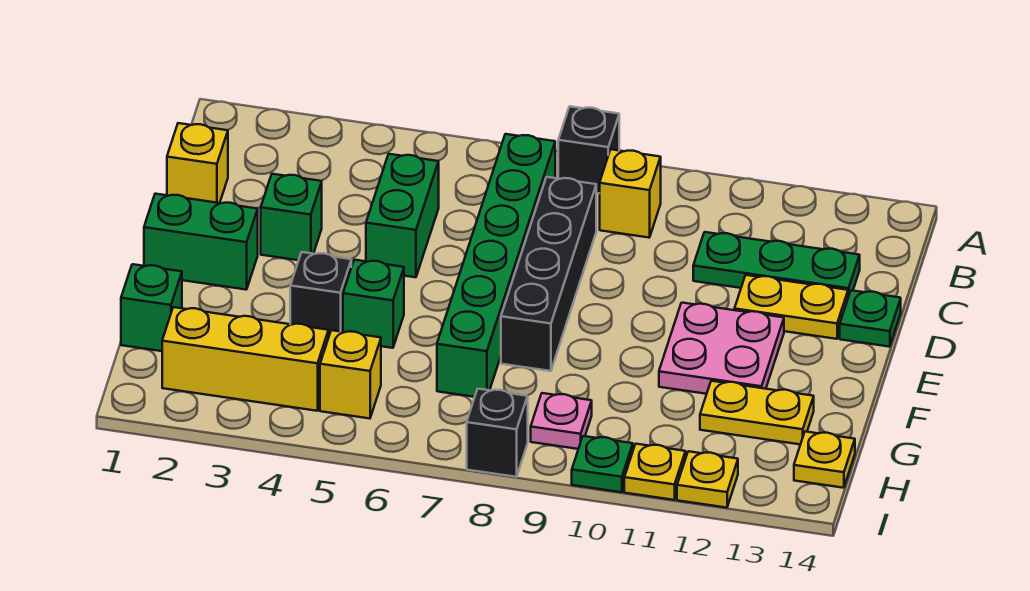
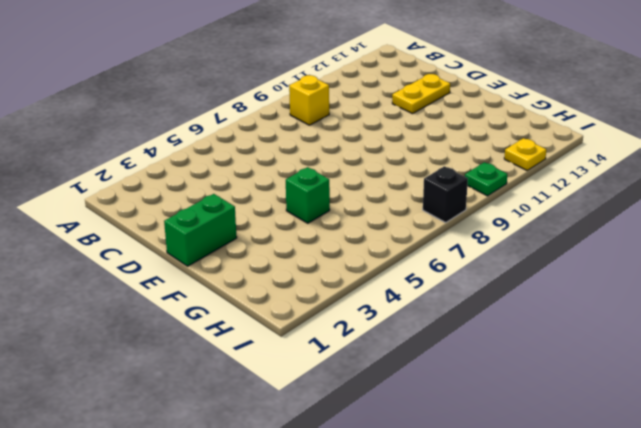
none -> black 1x1 brick [558,106,619,193]
none -> green 1x6 brick [437,134,555,397]
none -> yellow 1x1 brick [167,123,228,203]

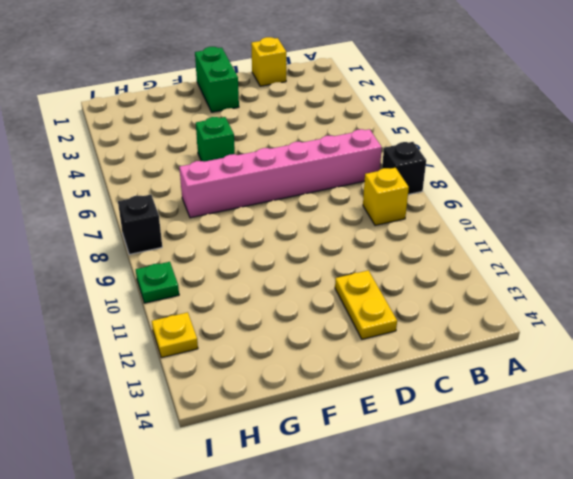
pink 1x6 brick [179,129,382,218] -> green 1x6 brick [437,134,555,397]
none -> green 1x2 brick [366,154,439,277]
none -> black 1x4 brick [501,177,596,371]
none -> green 1x3 plate [693,232,860,297]

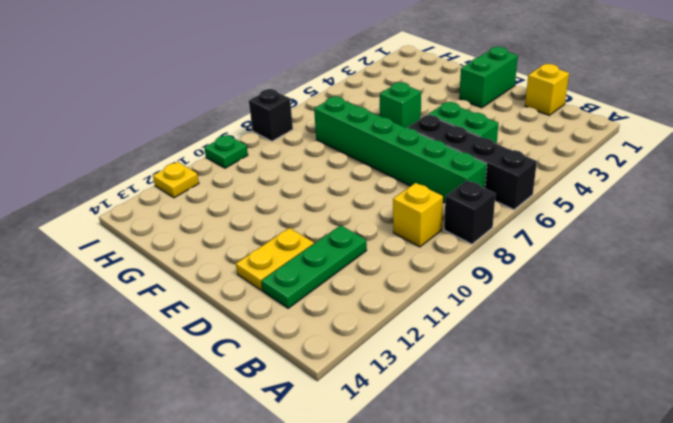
black 1x4 brick [407,115,537,210] -> black 1x4 brick moved to [501,177,596,371]
none -> green 1x1 brick [261,174,322,260]
none -> green 1x1 plate [840,290,901,347]
none -> pink 2x2 plate [659,303,784,394]

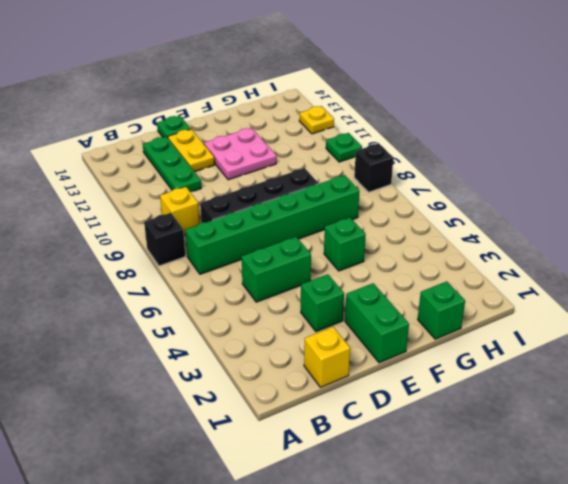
none -> black 1x1 brick [290,252,351,335]
none -> yellow 1x2 plate [700,381,814,444]
none -> yellow 1x3 brick [162,307,329,411]

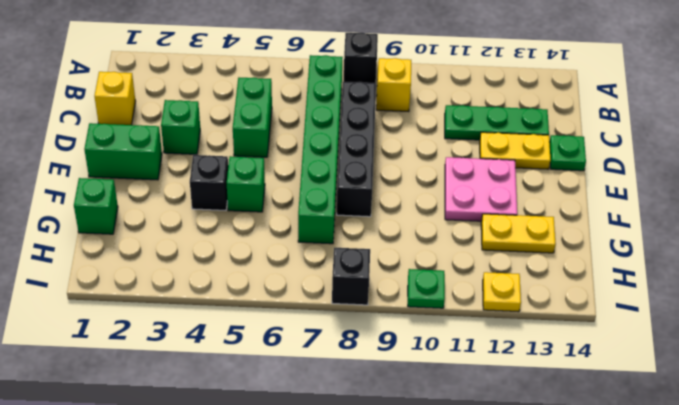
none -> yellow 1x3 brick [162,307,329,411]
none -> yellow 1x1 brick [320,330,381,419]
none -> pink 1x1 plate [531,393,592,449]

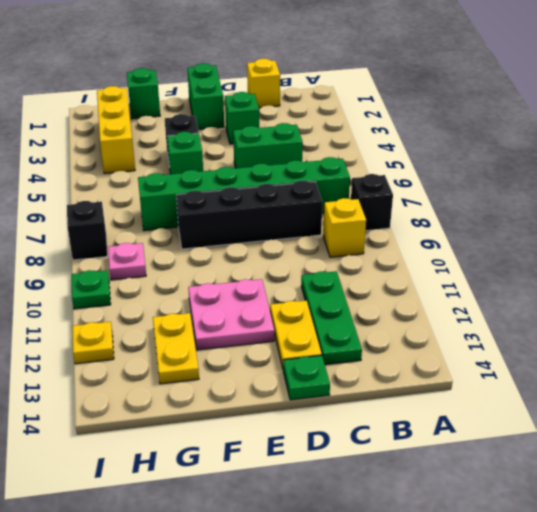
none -> yellow 1x1 brick [320,330,381,419]
none -> yellow 1x1 plate [794,432,855,488]
none -> yellow 1x1 plate [624,444,686,500]

